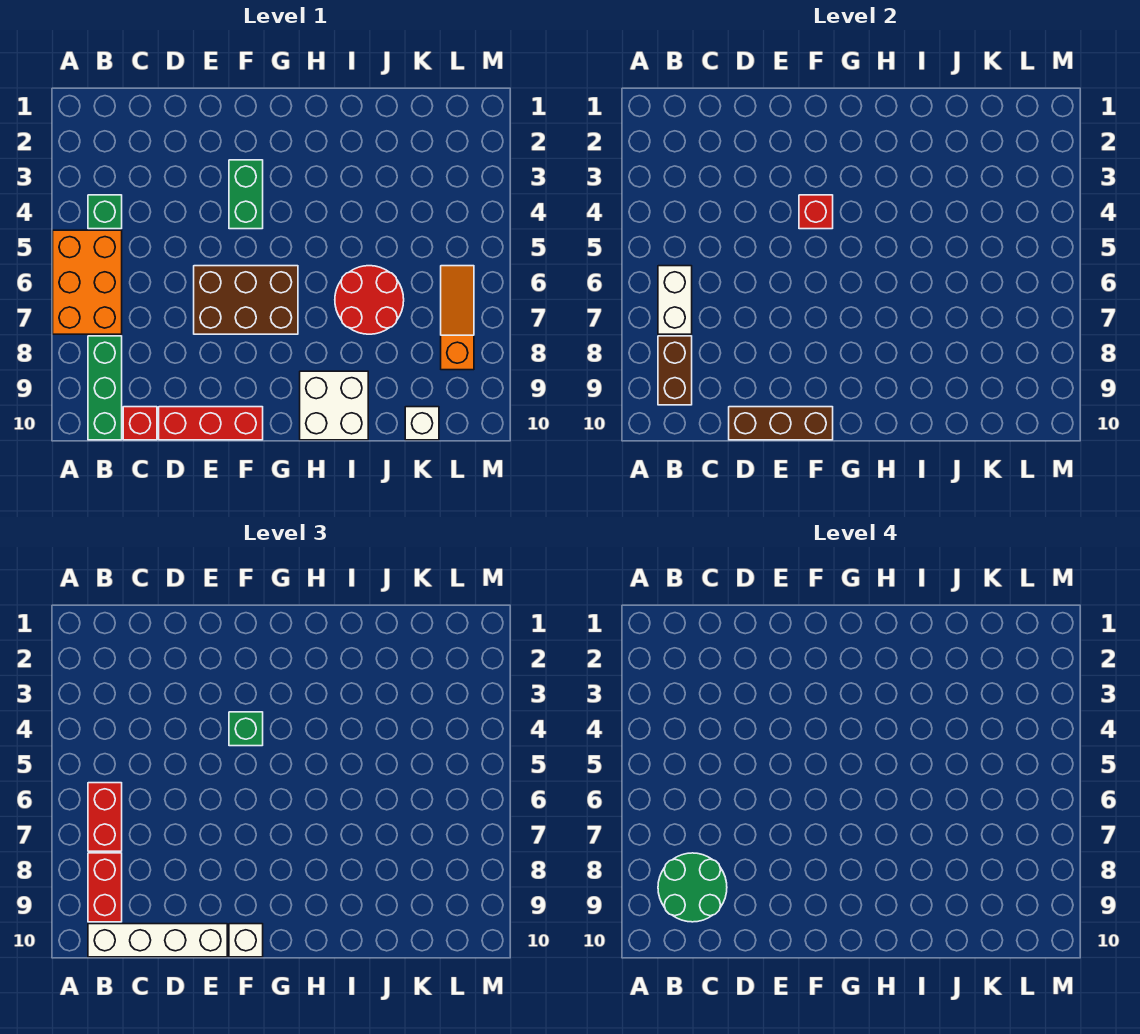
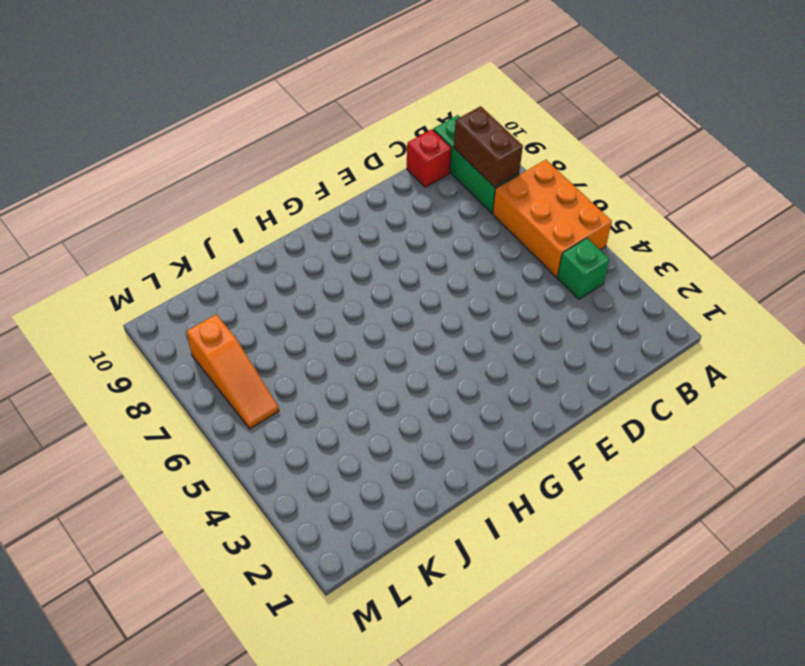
none -> red 1x3 brick [159,407,263,440]
none -> brown 2x3 brick [194,266,298,334]
none -> green 1x2 brick [229,160,263,229]

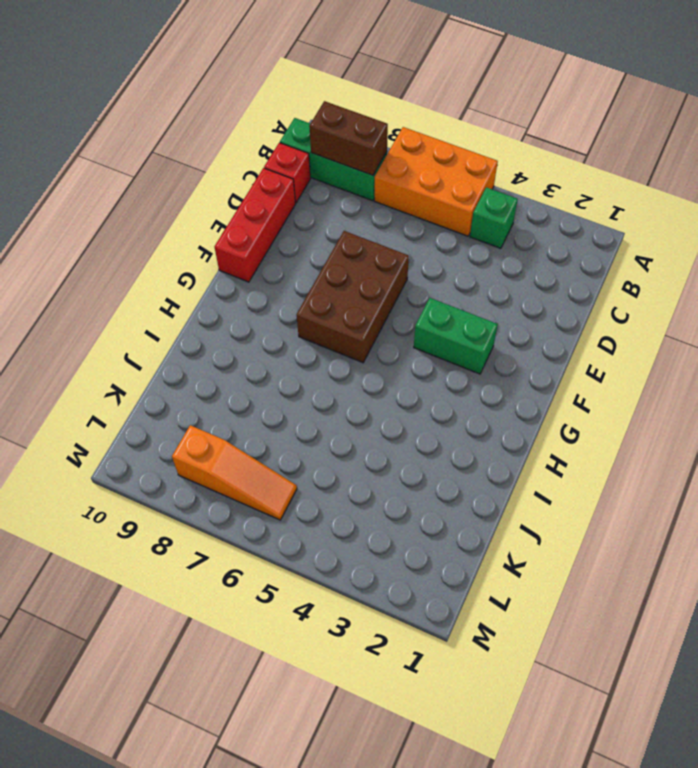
none -> white 2x2 brick [300,371,368,440]
none -> red 2x2 round brick [335,266,404,334]
none -> white 1x1 brick [405,407,439,440]

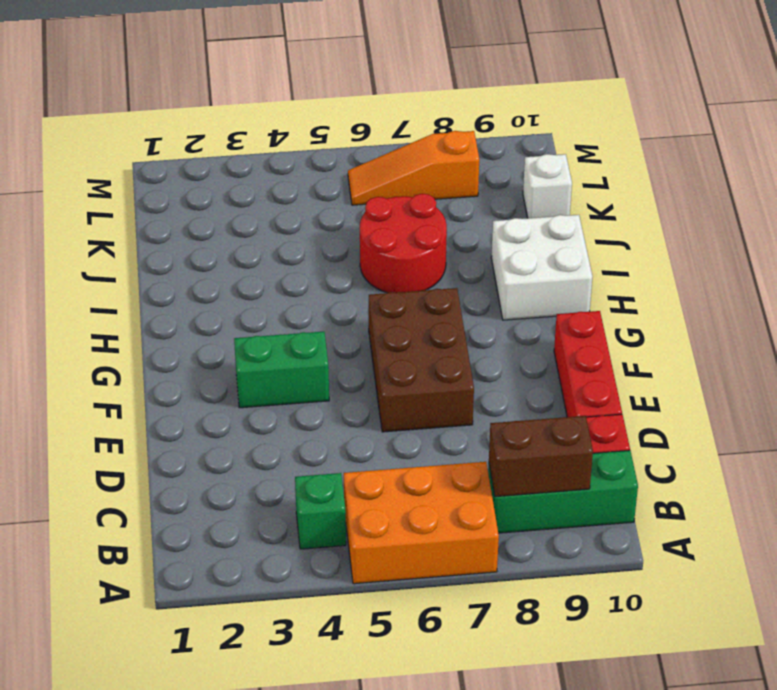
none -> white 1x2 brick [658,266,692,334]
none -> brown 1x3 brick [729,407,833,440]
none -> red 1x1 brick [799,195,833,229]

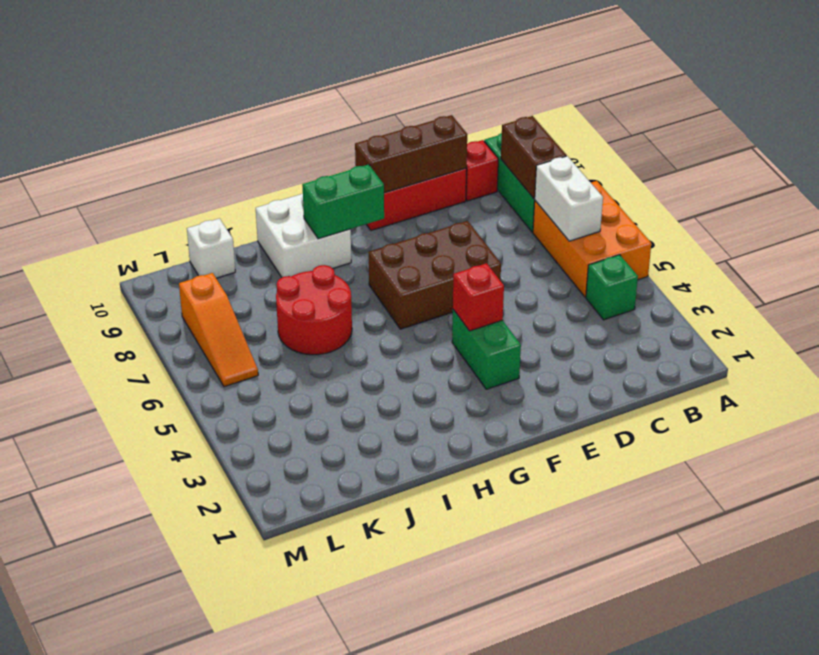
green 1x2 brick [302,164,384,239] -> none
none -> red 1x2 brick [88,783,122,851]
none -> red 1x2 brick [88,853,122,922]
none -> white 1x4 brick [88,924,227,957]

